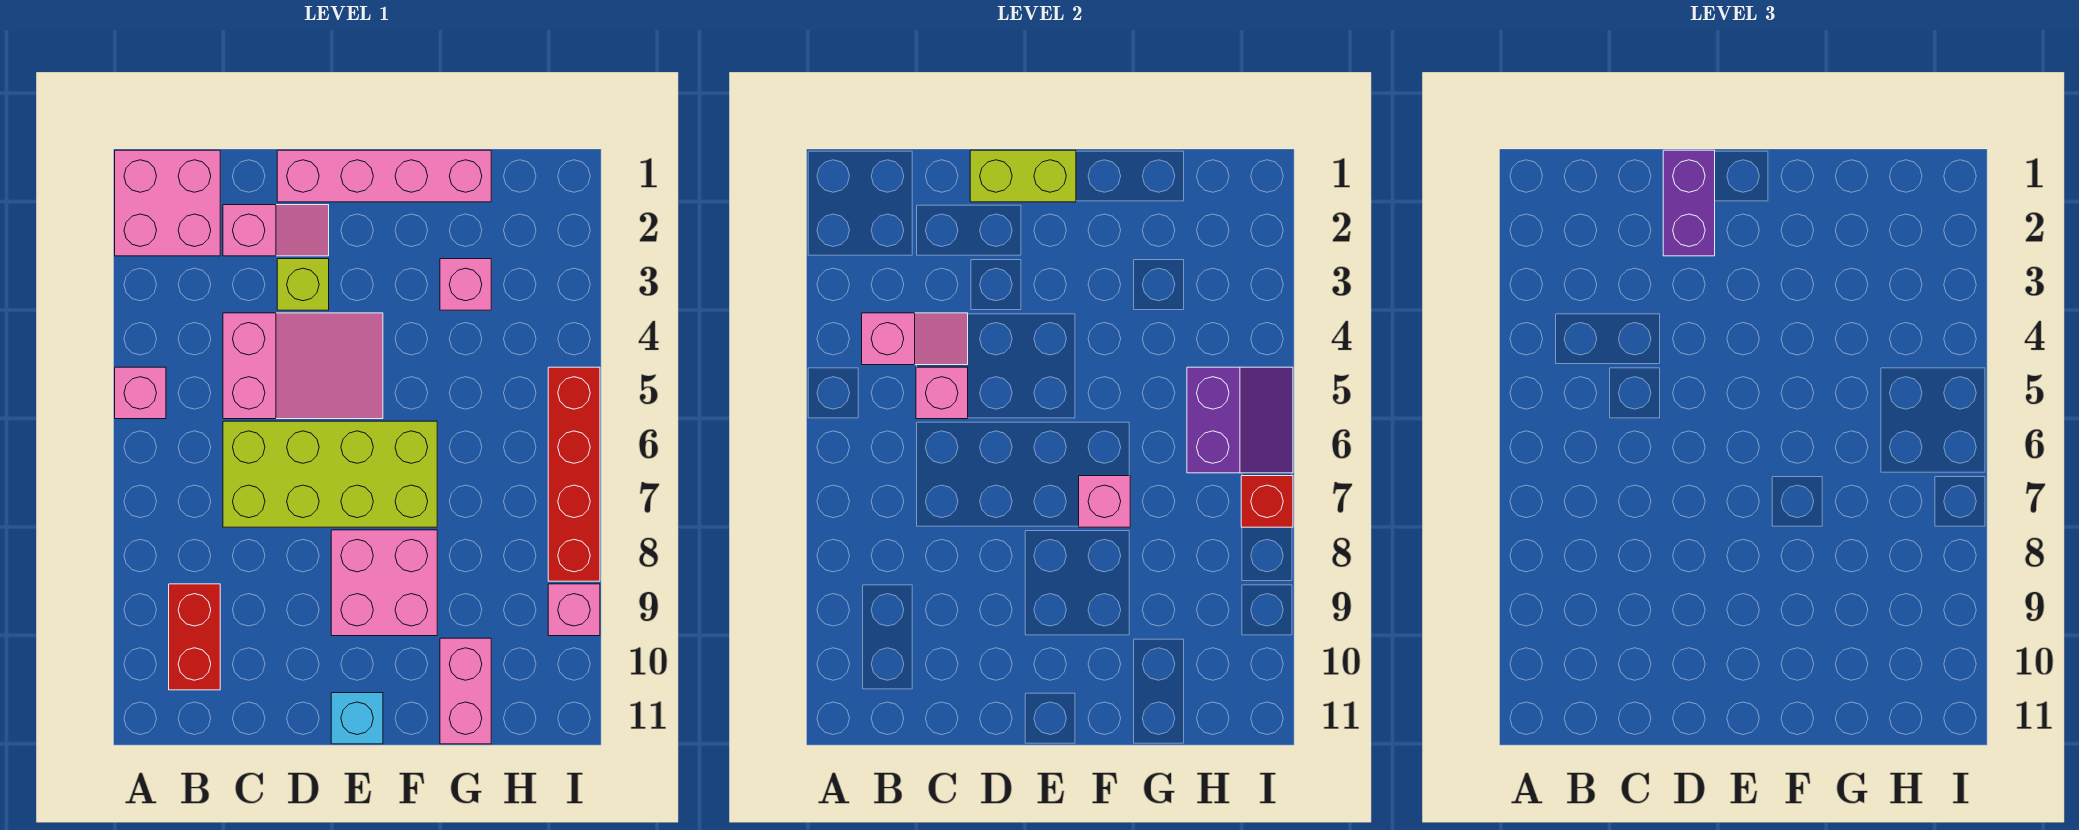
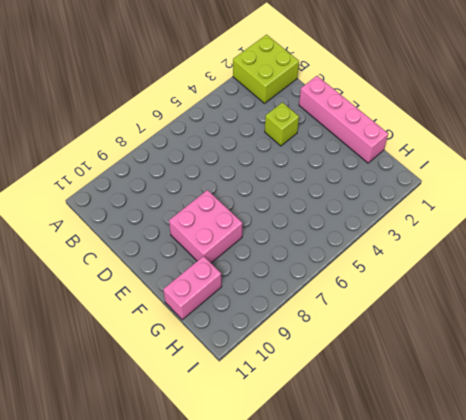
lime 2x2 brick [233,35,299,103] -> pink 2x2 brick [115,150,220,256]
none -> pink 1x1 brick [115,367,166,419]
none -> red 1x2 brick [169,584,220,690]
none -> pink 1x2 slope [223,205,329,256]

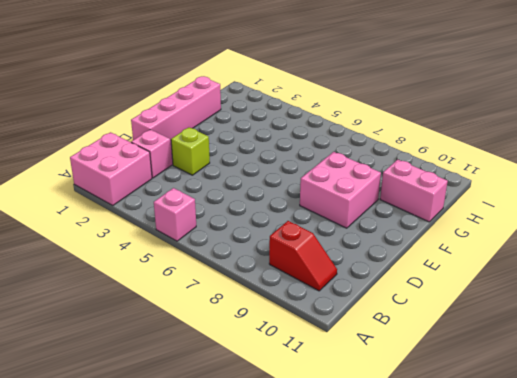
red 1x2 slope [269,221,337,291] -> red 1x2 brick [169,584,220,690]
none -> pink 2x3 slope [223,313,383,419]
none -> lime 2x4 brick [223,421,437,527]
none -> cyan 1x1 brick [331,693,383,744]

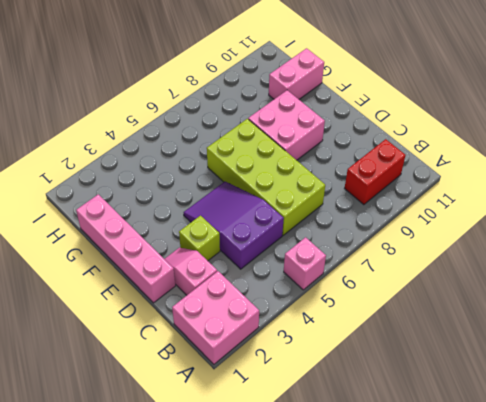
purple 2x3 slope [184,182,284,269] -> pink 2x3 slope [223,313,383,419]
none -> cyan 1x1 brick [331,693,383,744]
none -> pink 1x1 brick [440,259,491,310]
none -> red 1x4 brick [548,367,600,581]

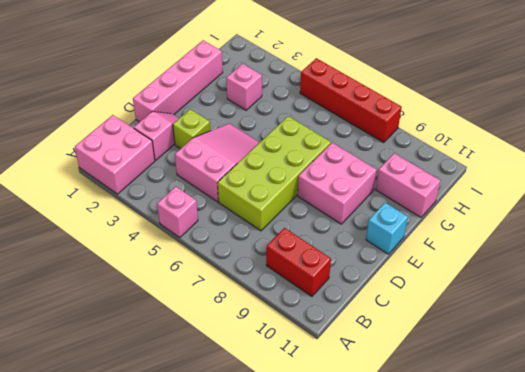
none -> pink 1x1 brick [548,584,600,636]
none -> pink 1x2 slope [862,313,968,365]
none -> pink 1x1 brick [916,367,968,419]

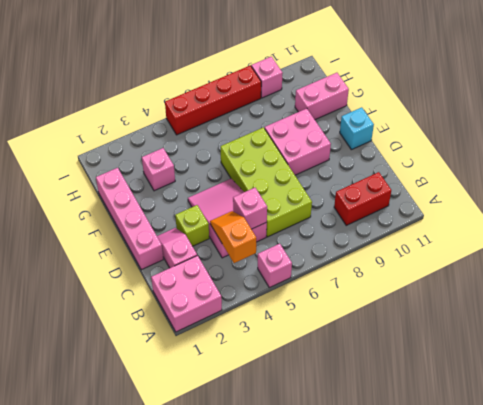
orange 1x2 slope [210,211,256,263] -> pink 1x2 slope [862,313,968,365]
none -> lime 1x2 brick [970,150,1076,202]
none -> pink 1x1 brick [1079,476,1130,527]
none -> purple 2x2 slope [1187,367,1293,473]

